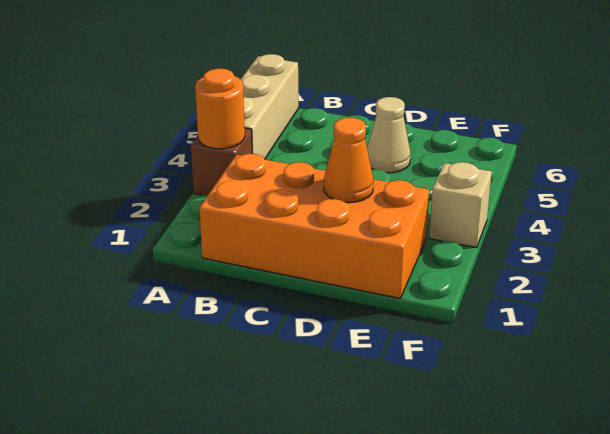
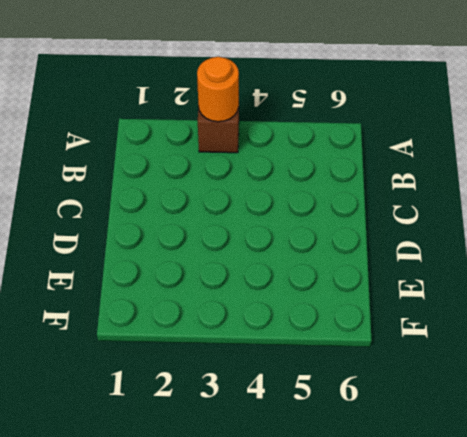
none -> tan 1x3 brick [240,54,298,159]
none -> orange 2x4 brick [199,154,429,298]

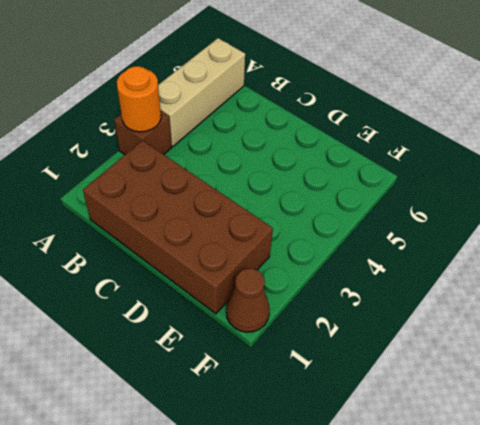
brown 2x4 brick [83,140,273,314] -> orange 2x4 brick [199,154,429,298]
brown 1x1 cone [226,269,270,332] -> none
none -> tan 1x1 cone [367,97,411,173]
none -> tan 1x1 brick [429,162,492,248]

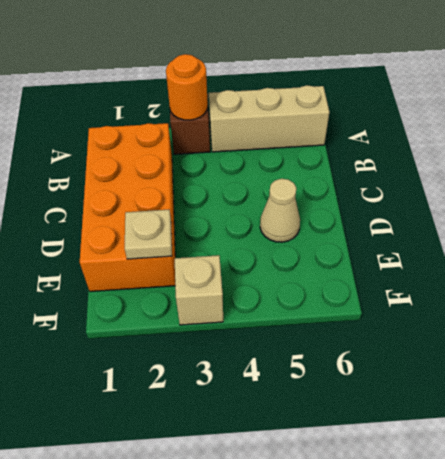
tan 1x1 plate [125,209,172,259] -> none
none -> orange 1x1 cone [324,118,374,203]

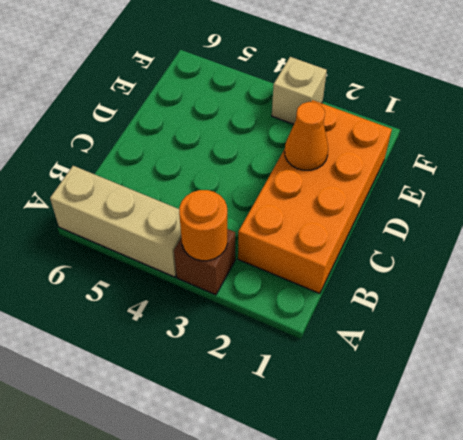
none -> tan 1x1 cone [367,97,411,173]

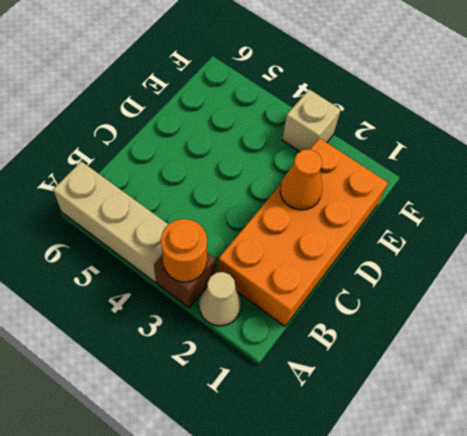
tan 1x1 cone [199,272,241,326] -> tan 1x1 cone moved to [367,97,411,173]

